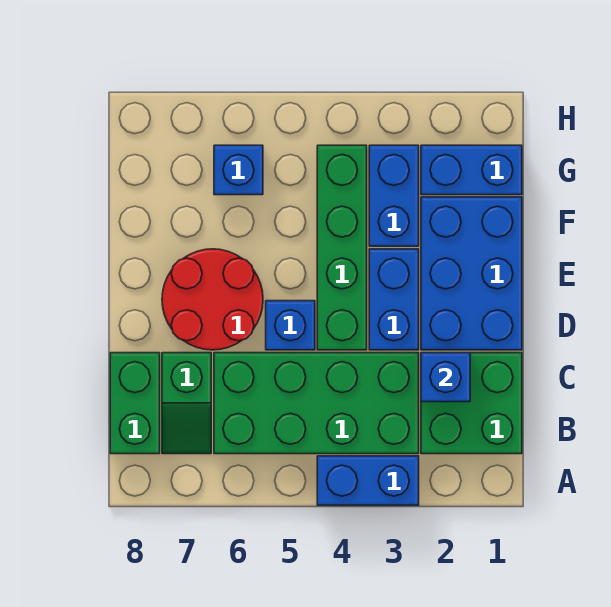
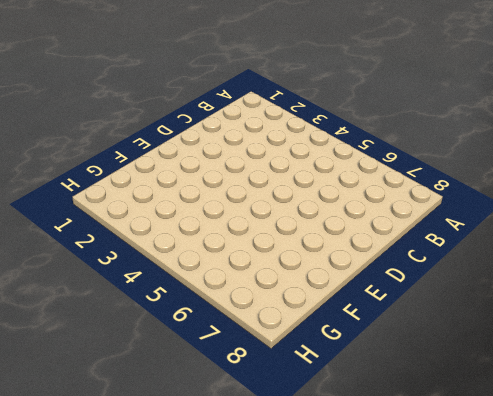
none -> blue 1x2 brick [317,456,419,505]
none -> green 2x2 brick [421,353,522,454]
none -> green 2x4 brick [214,353,419,454]

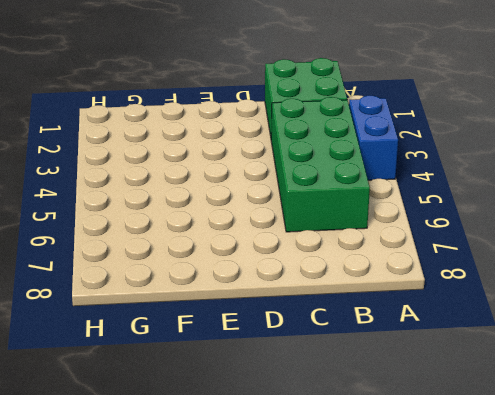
none -> green 1x2 slope [162,353,211,454]
none -> green 1x2 brick [110,353,160,454]
none -> blue 2x3 brick [421,197,522,350]

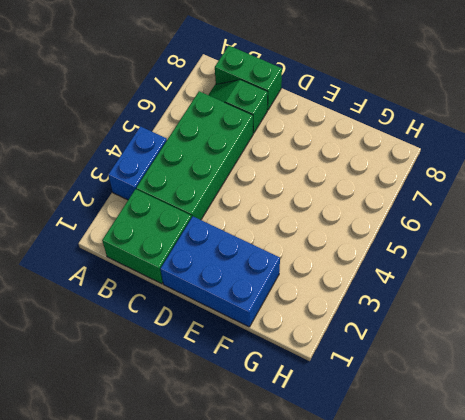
none -> blue 1x2 brick [369,249,419,350]
none -> green 1x4 brick [317,145,367,350]
none -> blue 1x1 brick [266,301,315,350]

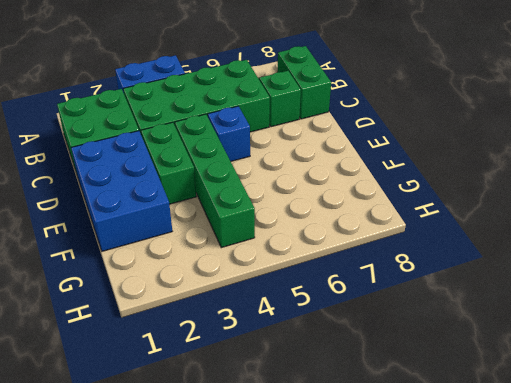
green 1x2 brick [141,122,196,204] -> blue 1x2 brick [369,249,419,350]
none -> red 2x2 round brick [162,249,263,350]
none -> blue 1x2 brick [369,145,419,246]
none -> blue 1x2 brick [421,145,522,195]

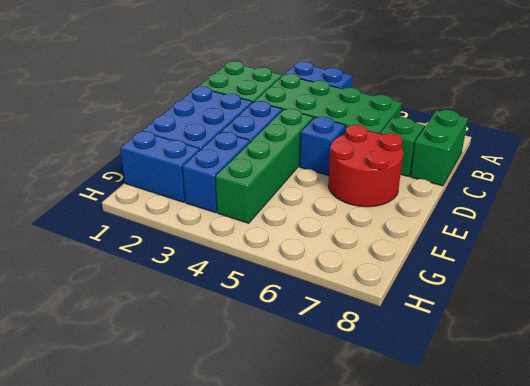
none -> blue 1x1 brick [214,145,263,195]
none -> blue 1x1 brick [421,353,470,402]

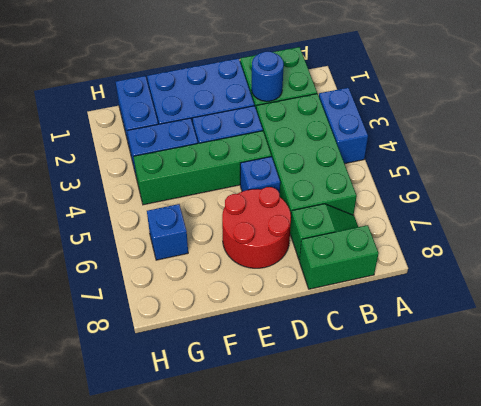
blue 1x1 round brick [252,52,284,101] -> blue 1x1 brick [421,353,470,402]

